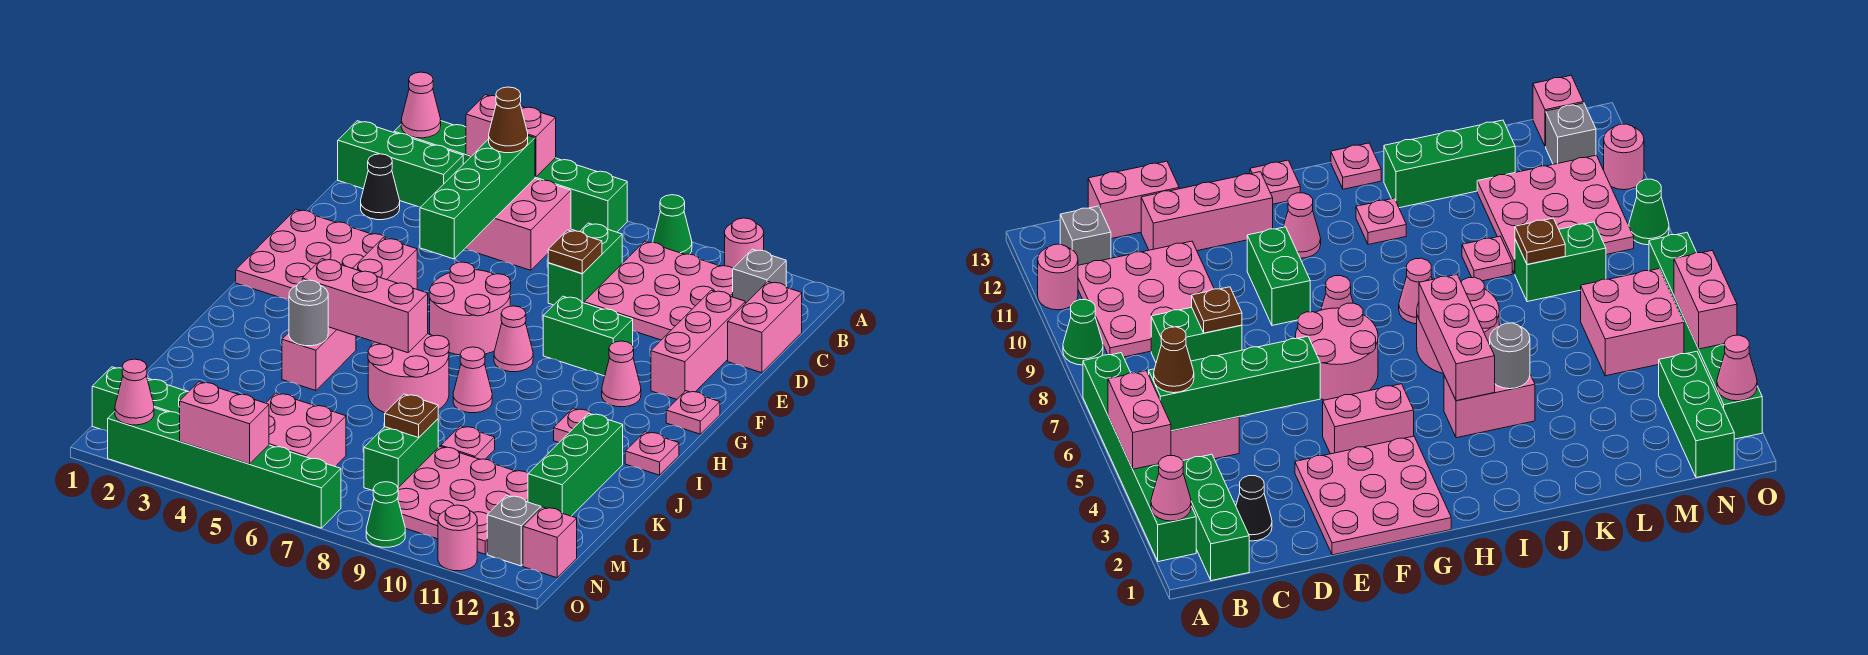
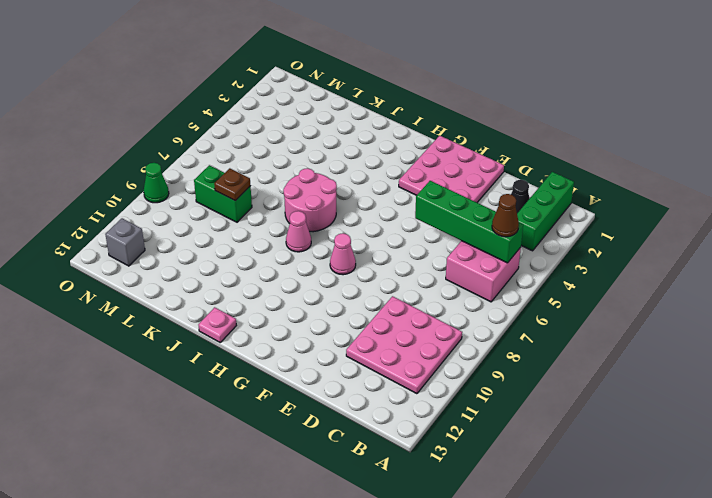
none -> green 1x6 brick [394,121,627,232]
none -> green 1x1 cone [653,195,692,254]
none -> pink 1x1 round brick [725,218,764,268]
none -> grey 1x1 brick [733,249,786,304]

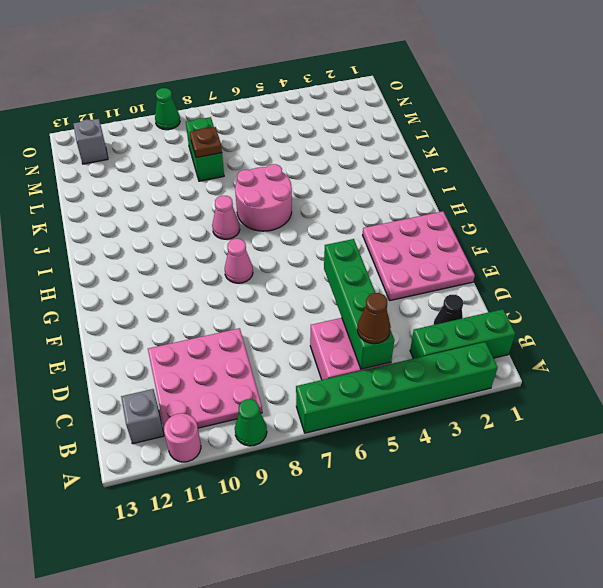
none -> green 1x2 brick [548,223,622,305]
none -> pink 1x2 brick [728,282,802,373]
none -> pink 1x3 brick [651,290,745,399]
none -> pink 1x2 brick [353,238,417,289]

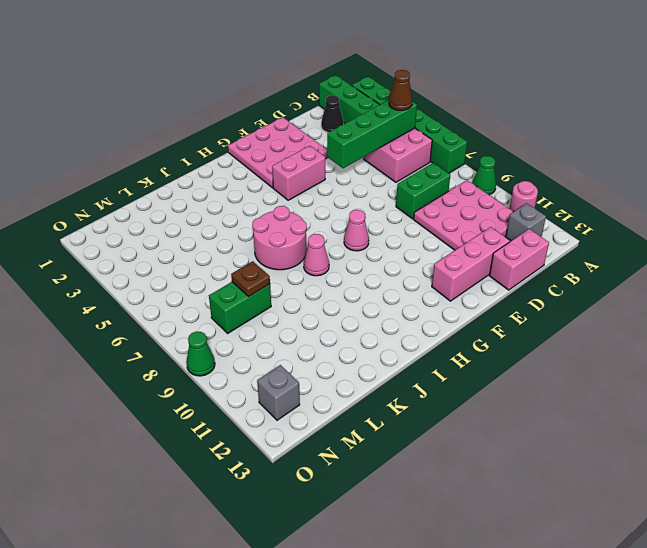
none -> pink 2x2 round brick [429,262,511,355]
none -> green 1x2 brick [543,296,633,376]
none -> pink 1x1 cone [602,341,641,407]
none -> pink 1x1 plate [666,391,720,434]

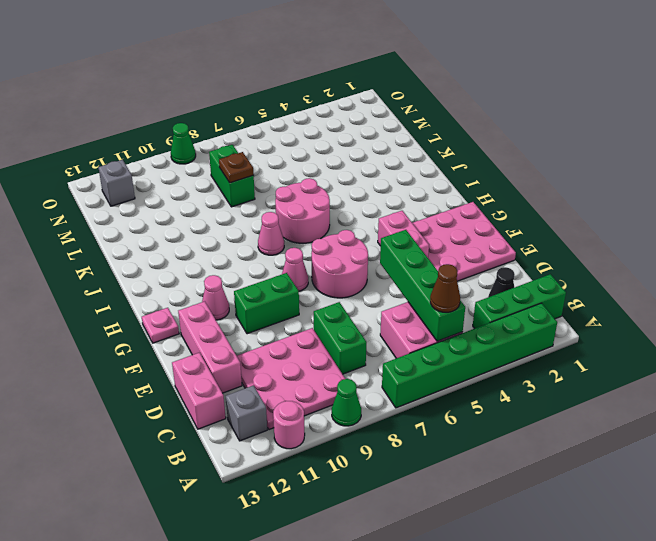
none -> pink 1x2 brick [282,327,356,391]
none -> pink 1x1 plate [554,408,591,442]
none -> pink 1x1 plate [625,432,679,475]
none -> green 1x3 brick [528,413,623,516]

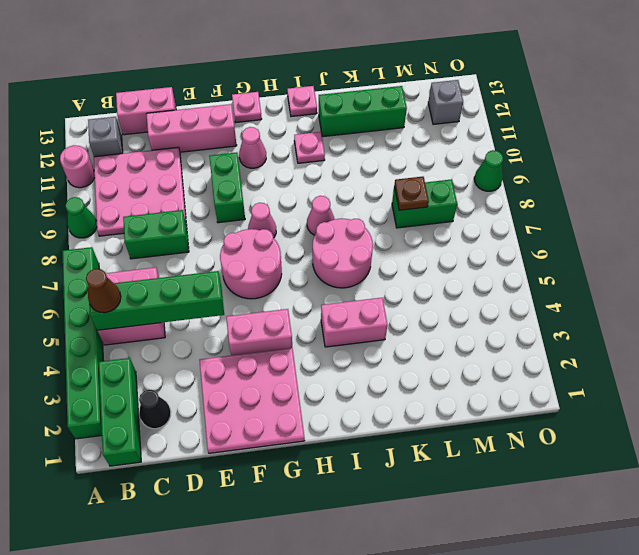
none -> pink 1x1 plate [441,426,495,459]
none -> pink 3x3 plate [398,447,528,554]
none -> pink 2x2 brick [266,393,346,467]
none -> green 1x3 brick [92,367,188,431]

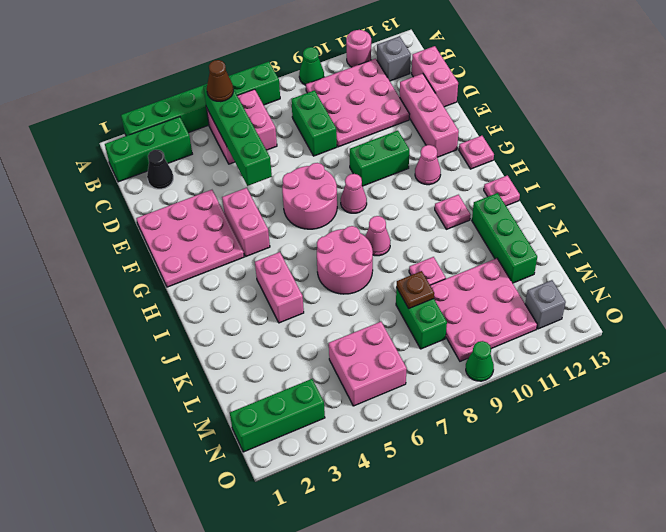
none -> pink 1x1 brick [523,507,577,578]
none -> green 1x6 brick [108,408,341,528]
none -> pink 1x1 round brick [438,505,477,571]
none -> pink 1x1 cone [401,72,441,138]

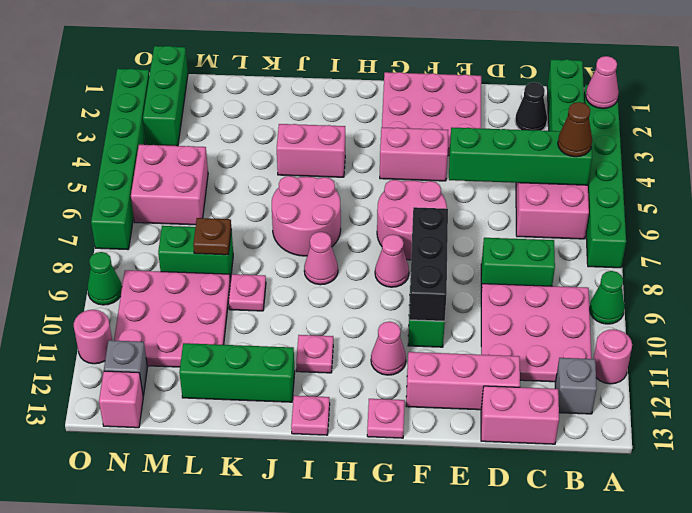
black 1x3 brick [409,207,448,321] -> none
none -> pink 1x2 brick [466,95,556,177]
none -> brown 1x1 plate [548,230,602,274]
none -> pink 1x3 brick [302,259,428,353]
none -> grey 1x1 round brick [289,280,328,346]

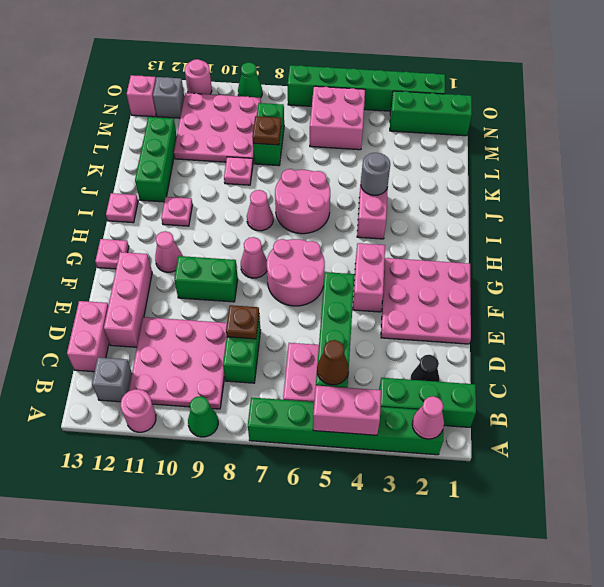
none -> pink 1x3 brick [302,259,428,353]
none -> pink 1x1 cone [115,359,154,425]
none -> pink 1x2 brick [180,382,269,464]

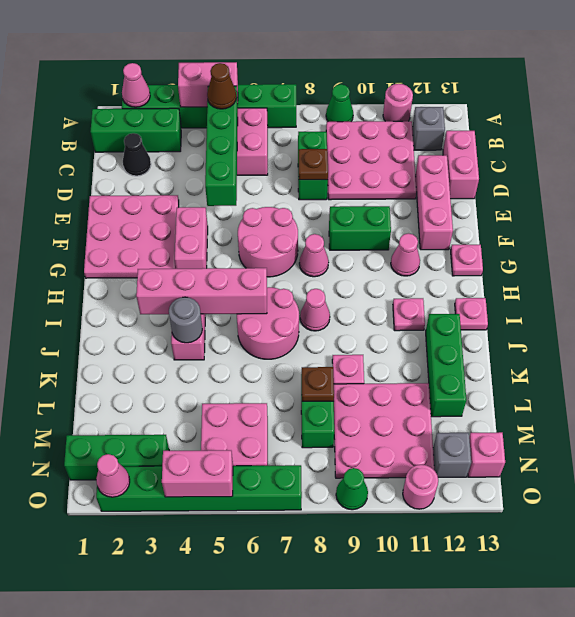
pink 1x4 brick [136,268,267,314] -> pink 1x3 brick [302,259,428,353]

